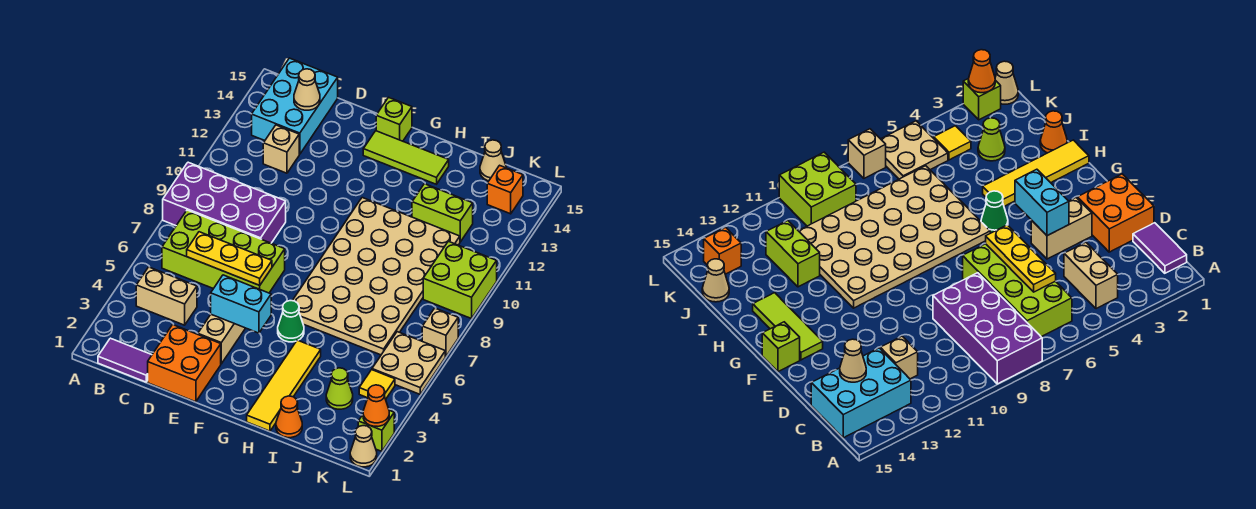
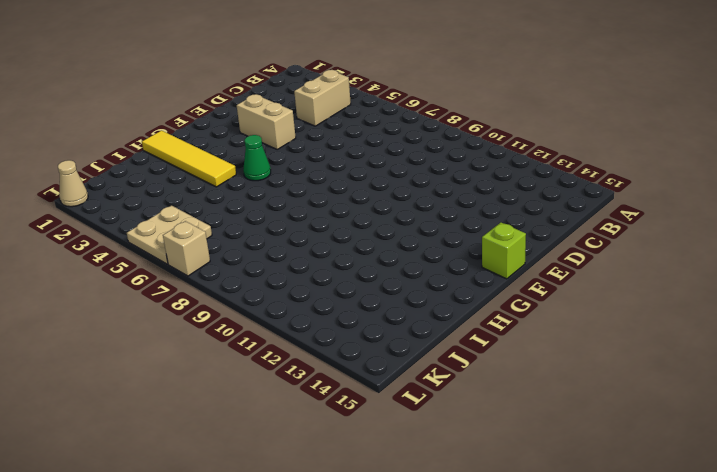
none -> purple 2x4 brick [163,162,286,243]
none -> purple 1x2 tile [98,338,152,382]
none -> lime 2x4 brick [162,210,285,293]

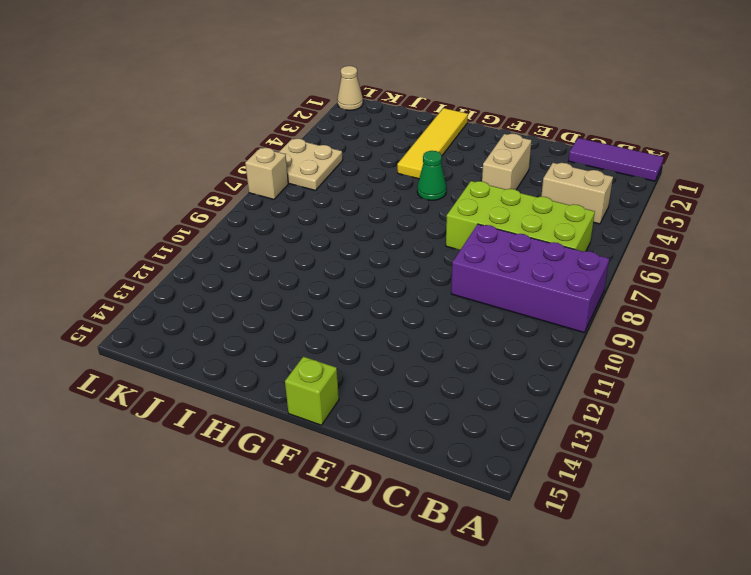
purple 1x3 tile [569,138,664,181] -> purple 1x2 tile [98,338,152,382]
none -> cyan 2x3 brick [252,58,338,154]
none -> tan 1x1 brick [263,125,299,173]
none -> orange 2x2 brick [148,325,221,402]

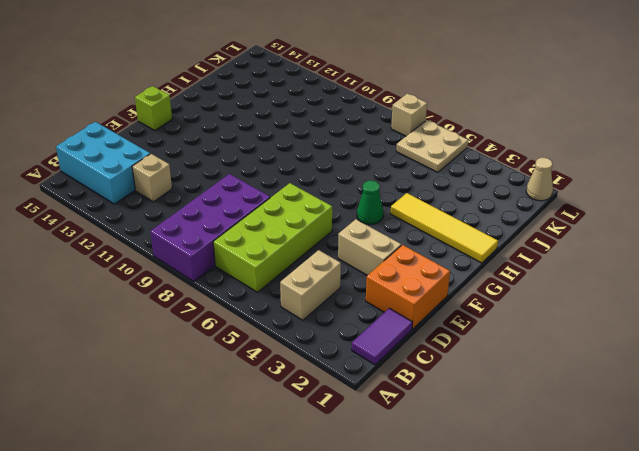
none -> lime 1x3 tile [363,131,449,184]
none -> tan 4x6 plate [292,198,460,355]
none -> orange 1x1 cone [276,396,302,438]

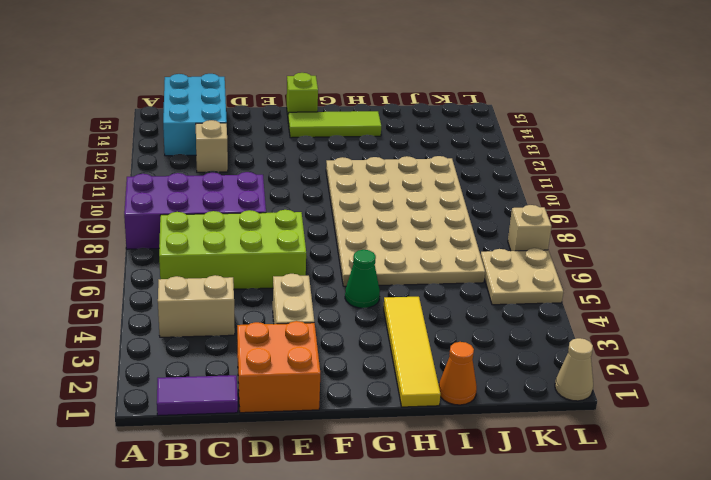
none -> lime 1x2 brick [412,184,473,242]
none -> lime 1x1 cone [326,368,353,409]
none -> tan 1x1 cone [480,140,506,181]

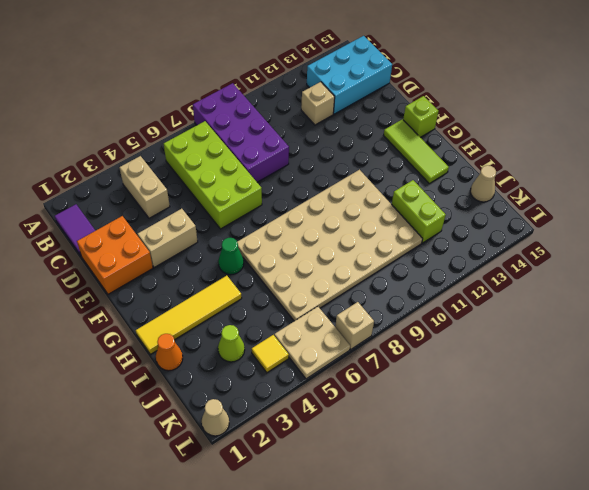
none -> lime 2x2 brick [423,241,497,319]
none -> orange 1x1 brick [487,165,523,214]
none -> lime 1x1 brick [358,411,394,451]

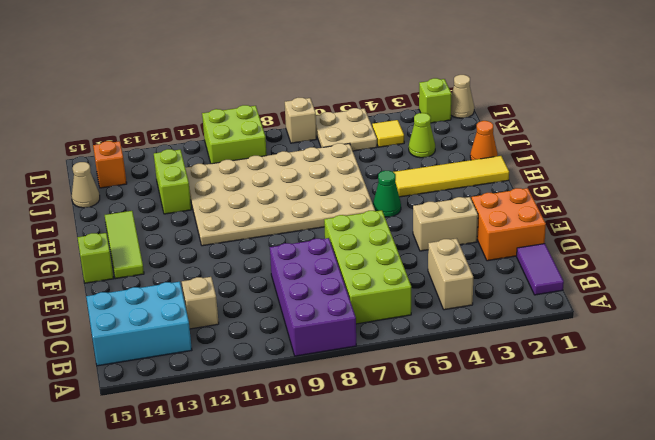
none -> yellow 1x3 plate [187,232,272,285]
none -> tan 1x1 cone [294,69,320,110]
none -> cyan 1x2 brick [211,275,271,333]

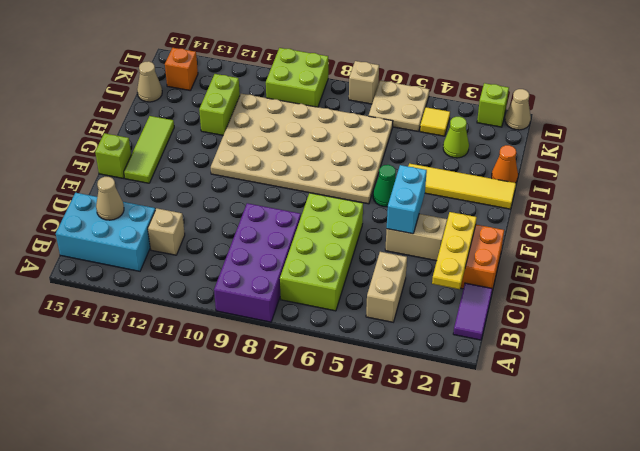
yellow 1x3 plate [432,212,477,289] -> yellow 1x3 plate moved to [187,232,272,285]
none -> orange 1x1 cone [363,385,389,426]

